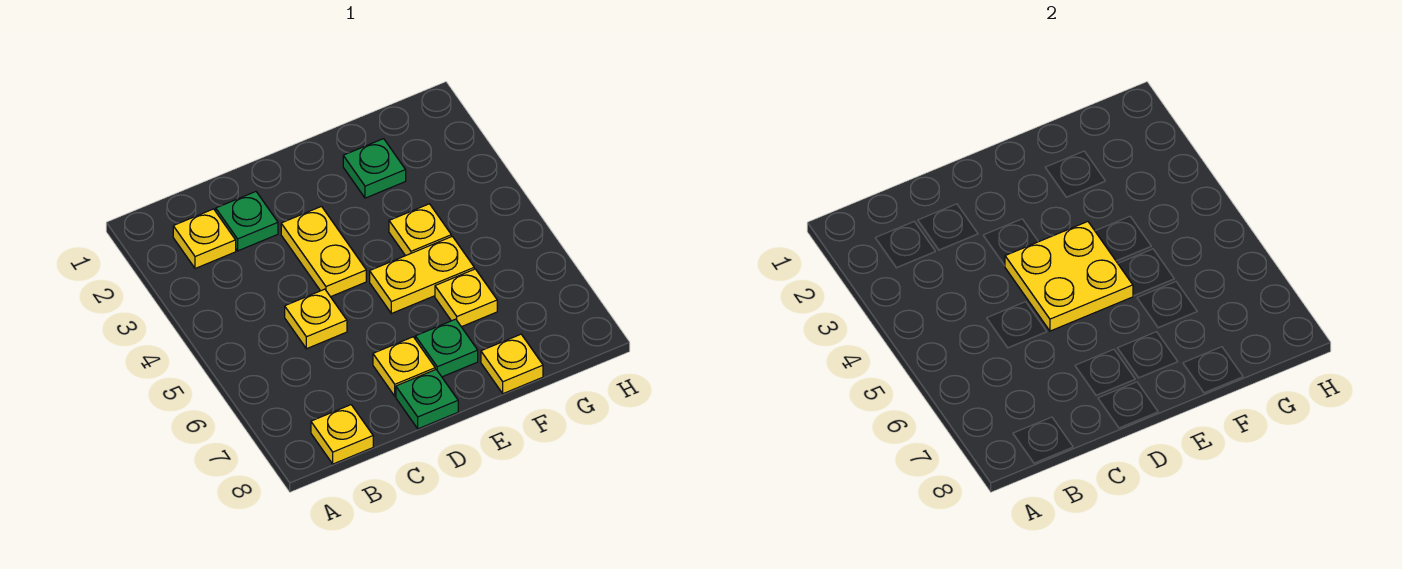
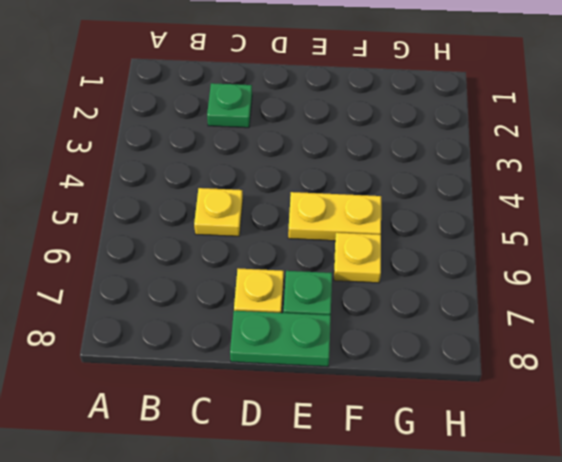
green 1x2 plate [230,311,331,367] -> green 1x1 plate [396,369,458,429]
none -> yellow 1x1 plate [173,209,236,269]
none -> yellow 1x1 plate [311,405,373,464]
none -> yellow 1x2 plate [281,206,366,297]

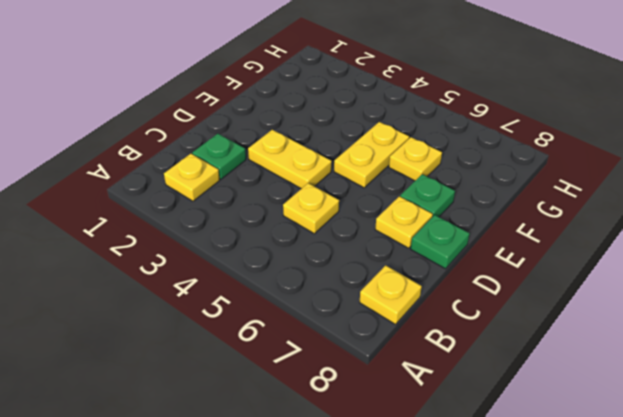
none -> green 1x1 plate [343,139,406,198]
none -> yellow 1x1 plate [389,204,451,256]
none -> yellow 1x1 plate [481,334,543,394]

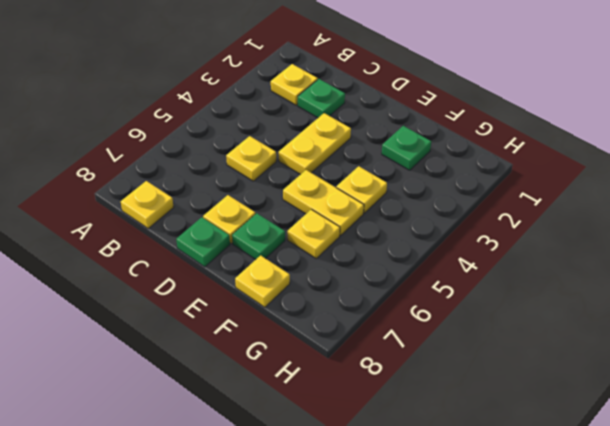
none -> yellow 2x2 plate [1005,222,1133,331]

